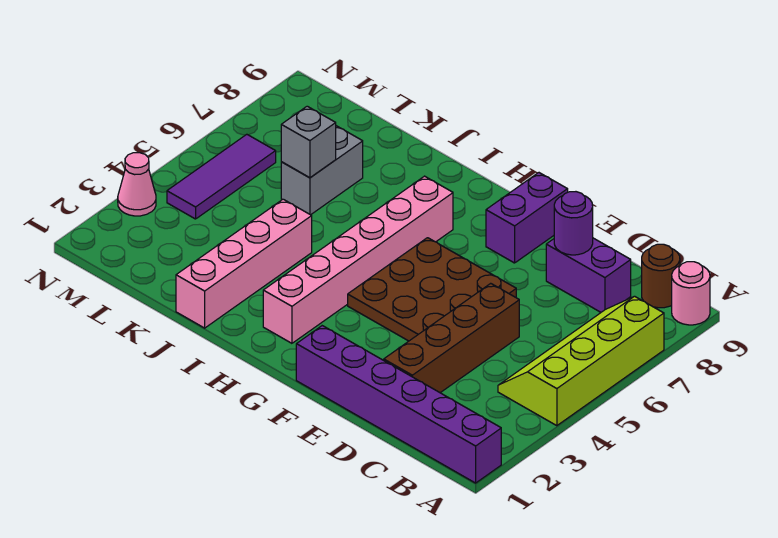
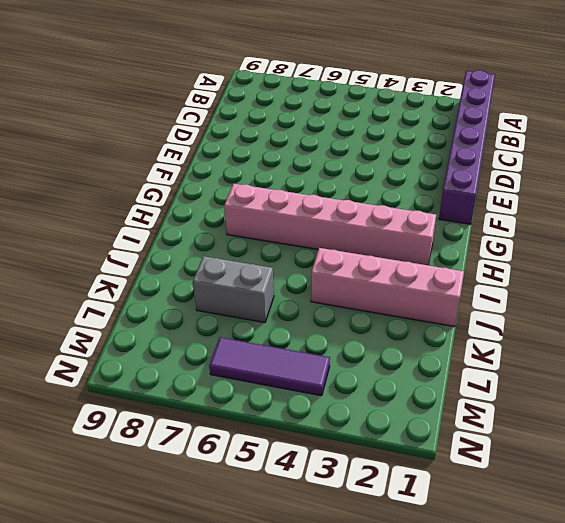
none -> lime 2x4 slope [498,296,664,426]
none -> pink 1x1 round brick [672,262,710,325]
none -> brown 1x1 round brick [642,244,680,308]

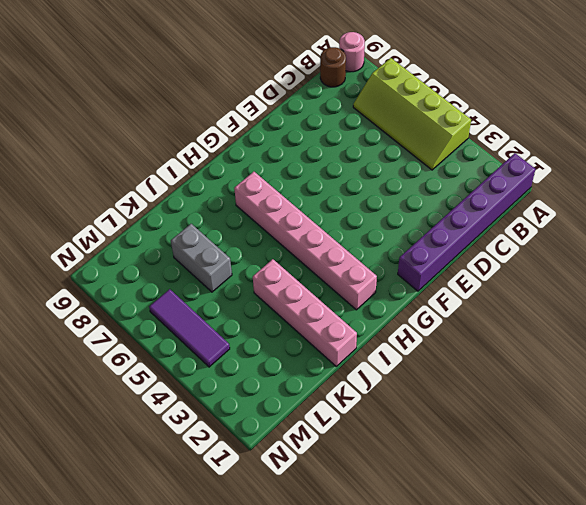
none -> purple 1x2 brick [546,238,631,312]
none -> brown 1x4 brick [384,283,519,393]
none -> brown 3x3 plate [348,238,516,341]

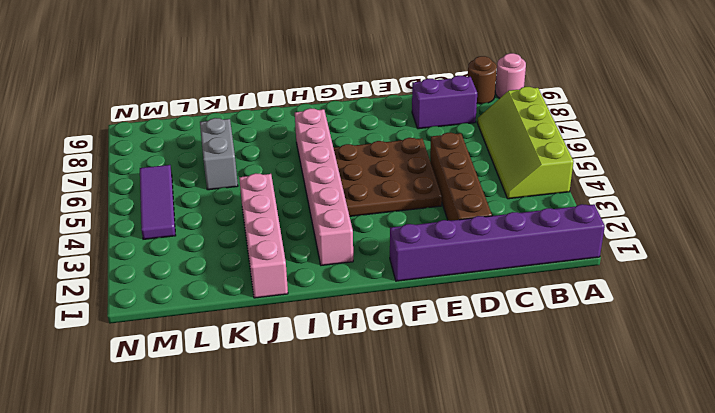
none -> purple 1x2 brick [486,173,568,263]
none -> pink 1x1 cone [118,153,156,216]
none -> purple 1x1 round brick [554,192,593,255]

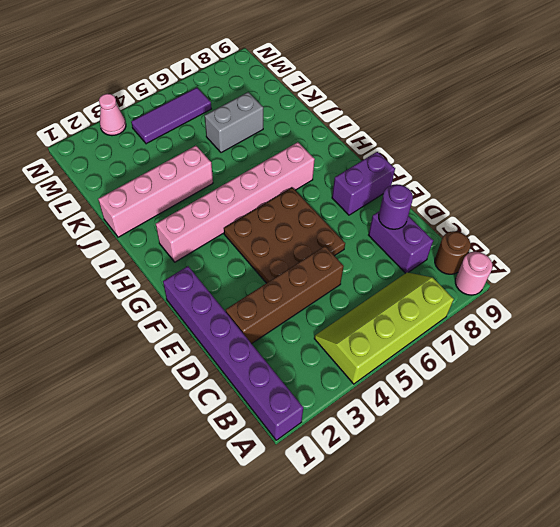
none -> grey 1x1 brick [281,106,336,178]

